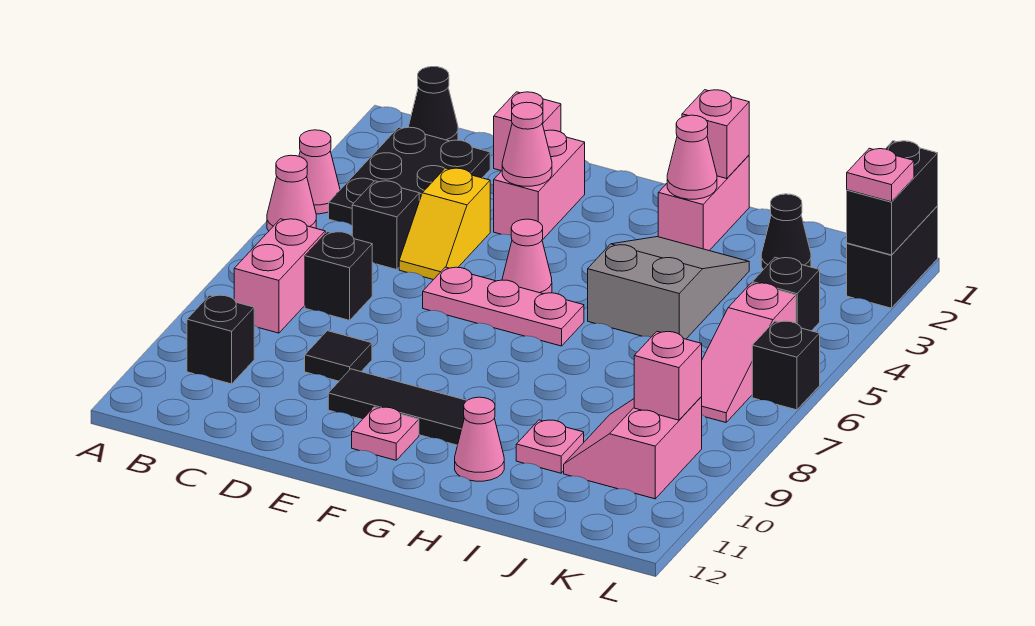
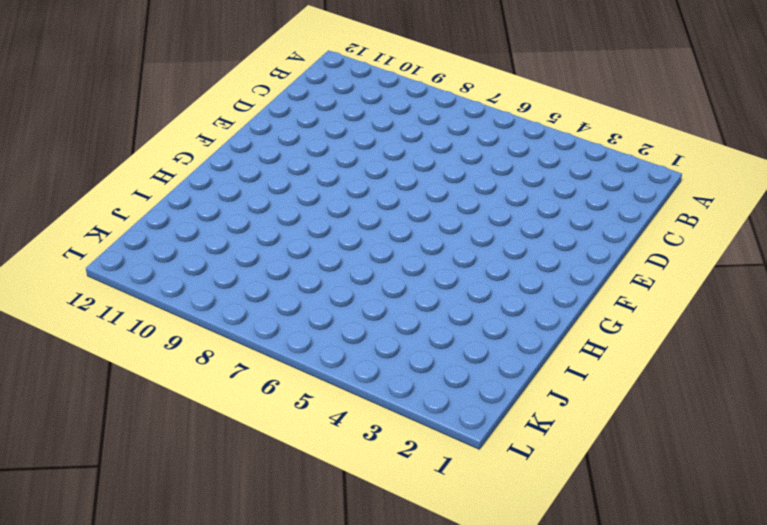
none -> pink 1x1 cone [299,130,340,214]
none -> pink 1x1 cone [267,155,316,231]
none -> black 1x1 cone [409,67,458,141]
none -> black 2x3 plate [329,127,490,225]

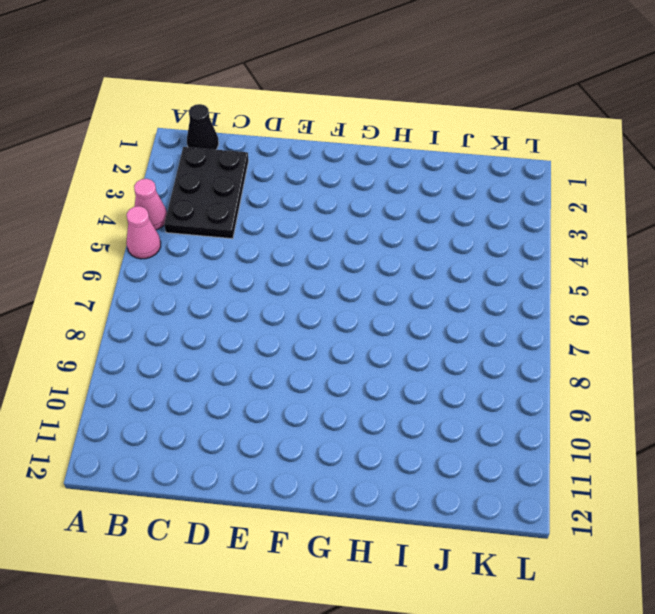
none -> pink 1x2 brick [234,219,325,333]
none -> black 1x1 brick [187,295,254,384]
none -> black 1x1 brick [352,181,419,270]
none -> black 1x1 brick [305,232,372,320]

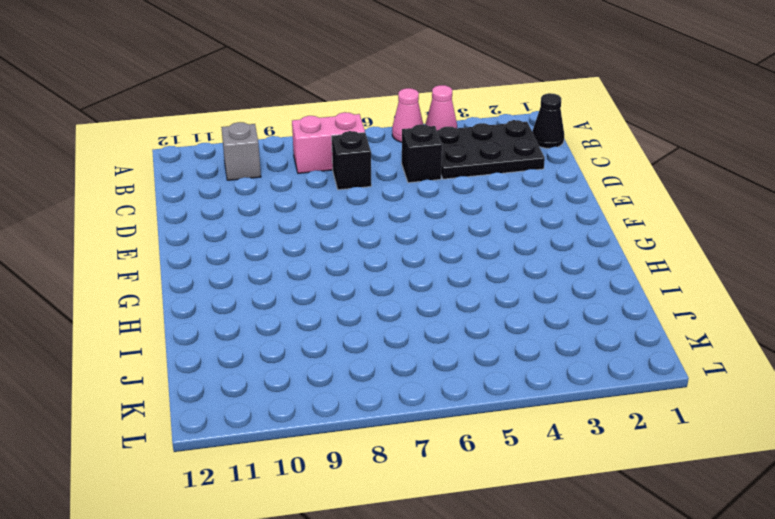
grey 1x1 brick [221,122,261,180] -> black 1x1 brick [187,295,254,384]
none -> pink 1x1 brick [494,92,561,171]
none -> yellow 1x2 slope [399,168,490,280]
none -> black 1x1 tile [305,331,372,381]
none -> pink 1x2 brick [494,130,585,240]

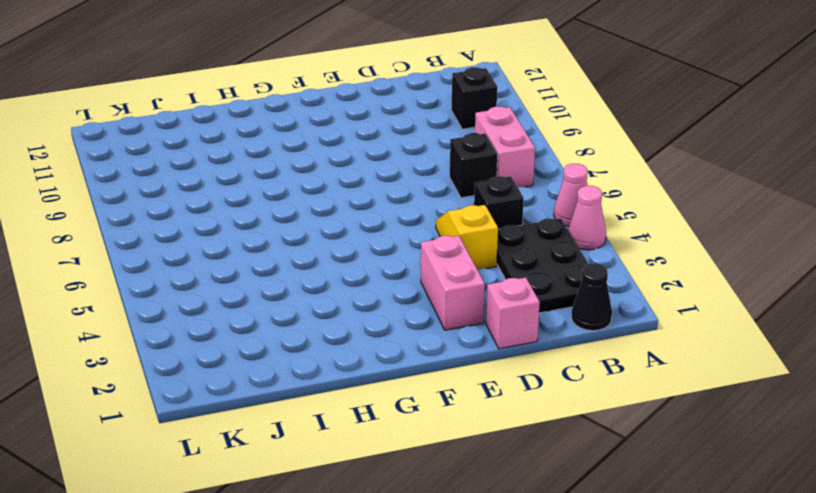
none -> black 1x1 tile [305,331,372,381]
none -> pink 1x3 plate [423,267,584,346]
none -> black 1x3 tile [328,369,467,445]
none -> pink 1x1 cone [502,219,552,294]

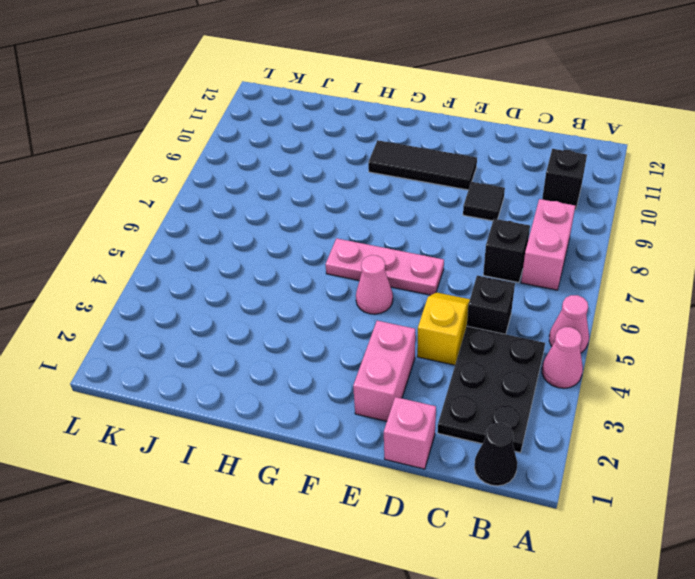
none -> pink 1x1 plate [352,407,419,460]
none -> pink 1x2 brick [658,155,749,251]
none -> grey 2x3 slope [588,237,749,339]
none -> pink 1x1 cone [455,397,504,481]

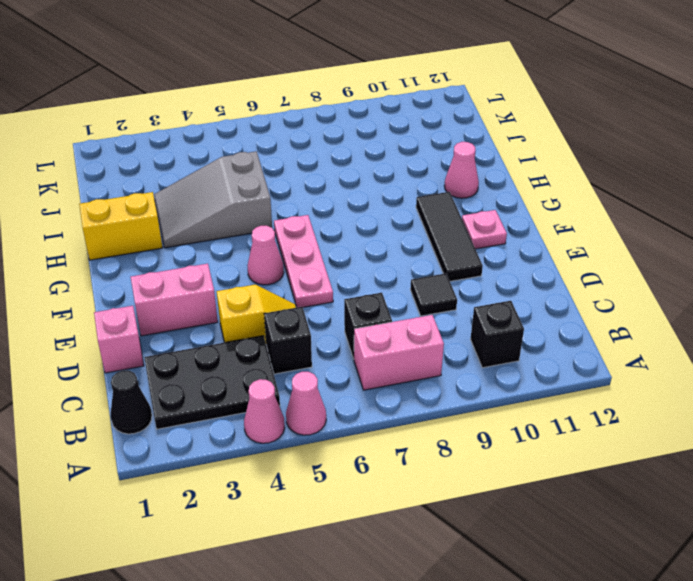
yellow 1x2 brick [79,192,163,260] -> pink 1x2 brick [658,155,749,251]
none -> pink 1x1 plate [516,420,584,473]
none -> black 1x1 cone [761,194,811,270]
none -> pink 2x2 slope [564,397,702,499]
none -> black 1x1 brick [752,258,820,331]

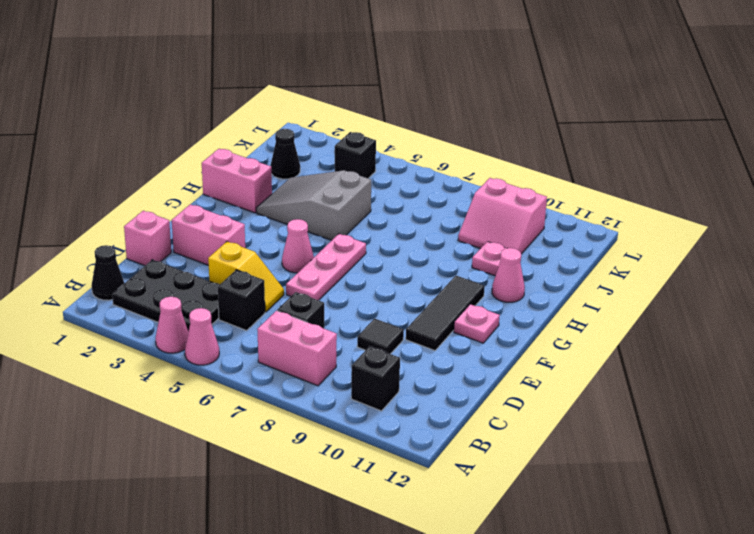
none -> pink 1x3 slope [701,283,796,422]
none -> black 1x2 brick [847,206,938,308]
none -> black 1x1 brick [752,321,820,410]
none -> pink 1x1 cone [502,102,552,186]

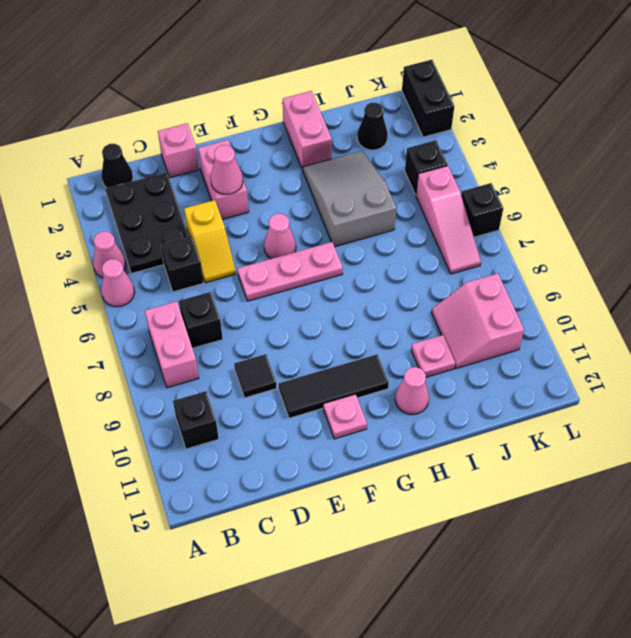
none -> pink 1x1 brick [682,90,749,179]
none -> pink 1x1 cone [667,115,717,199]
none -> pink 1x1 brick [634,332,702,420]
none -> black 1x2 brick [847,141,938,255]

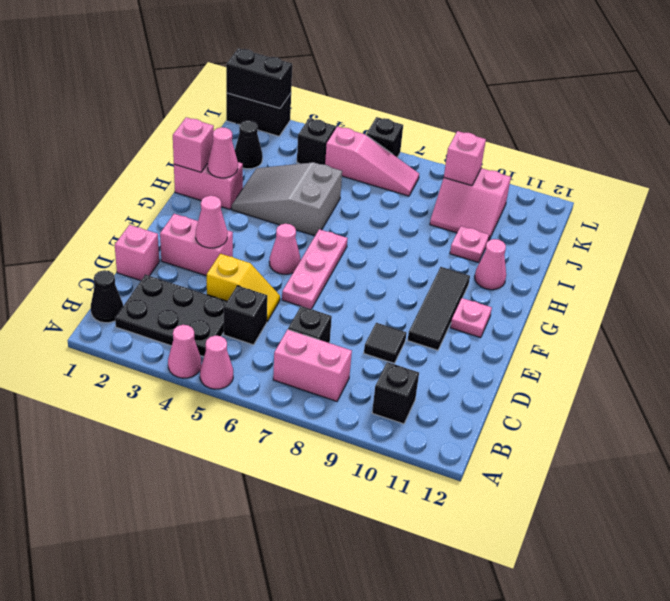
none -> pink 1x1 plate [847,148,914,202]

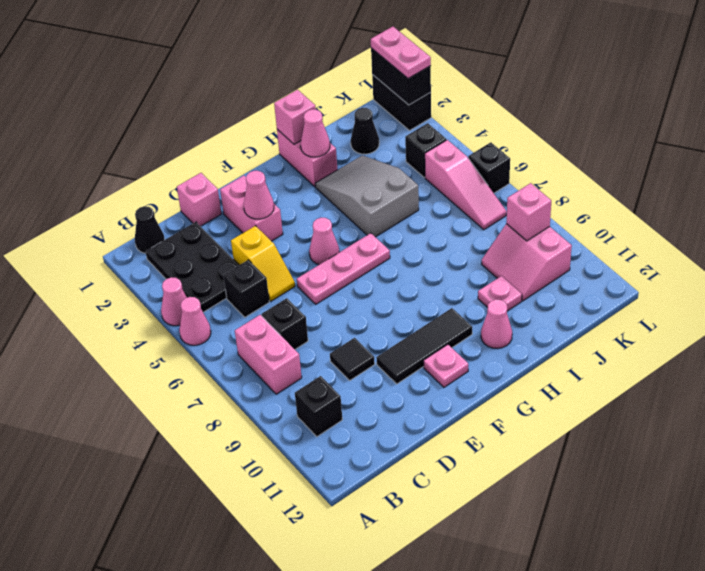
pink 1x2 plate [371,27,431,79] -> pink 1x1 plate [847,148,914,202]

